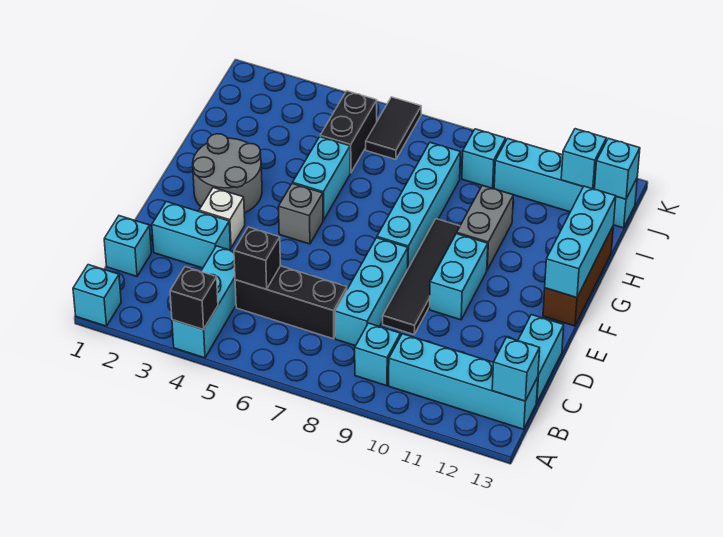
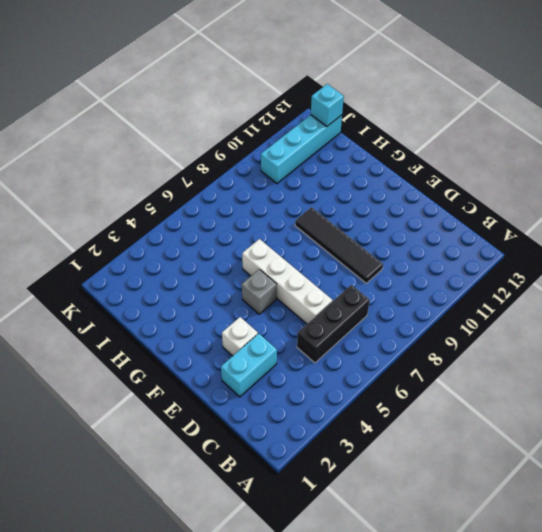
white 1x4 brick [242,239,333,324] -> none
none -> cyan 1x1 brick [73,265,121,326]
none -> cyan 1x3 brick [172,246,236,358]
none -> cyan 1x1 brick [355,323,400,386]

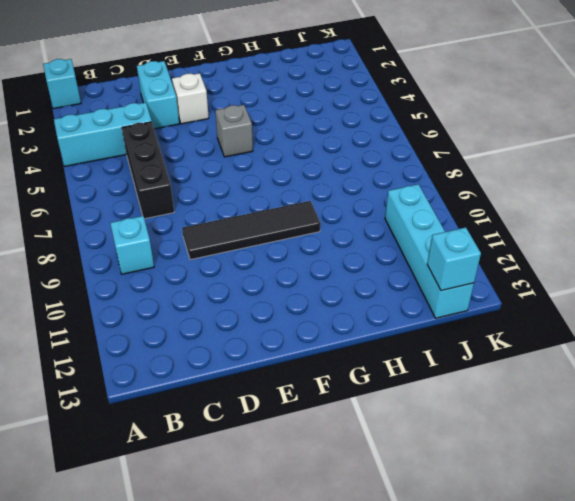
none -> cyan 1x4 brick [389,334,538,429]
none -> cyan 1x1 brick [104,216,151,276]
none -> cyan 1x3 brick [335,238,408,346]

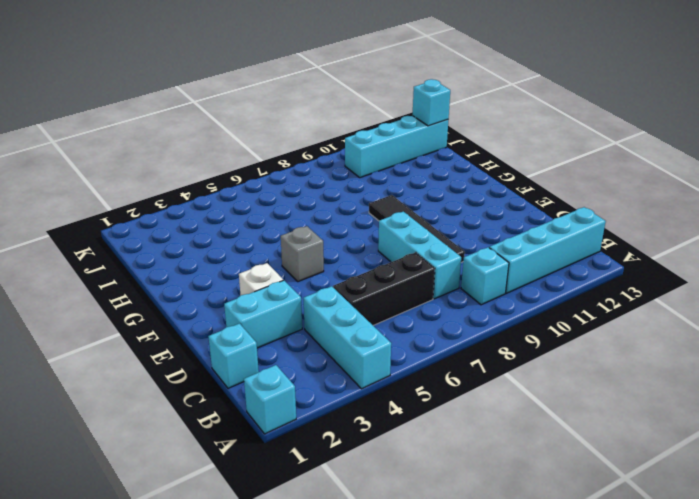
none -> cyan 1x2 brick [518,315,564,403]
none -> cyan 1x2 brick [429,234,488,320]
none -> grey 2x2 round brick [193,134,262,213]

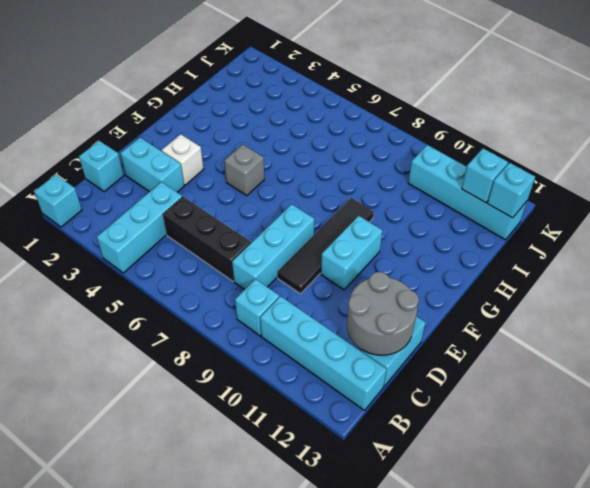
grey 2x2 round brick [347,272,419,355] -> grey 2x2 round brick moved to [193,134,262,213]
none -> cyan 1x4 brick [377,143,461,268]
none -> brown 1x3 brick [543,227,613,326]
none -> cyan 1x2 brick [293,137,350,220]

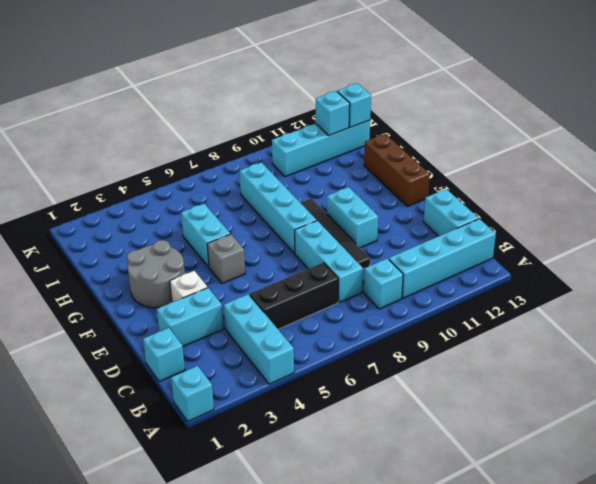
none -> grey 1x2 brick [457,186,513,270]
none -> black 1x2 brick [320,91,377,173]
none -> black 1x2 tile [366,97,421,159]

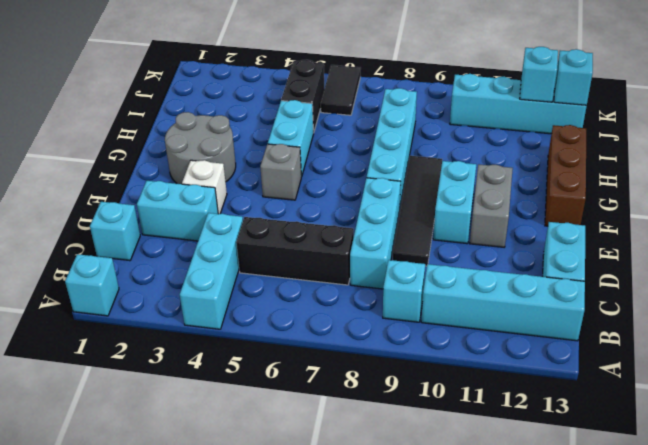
grey 1x2 brick [470,164,513,247] -> grey 1x2 brick moved to [457,186,513,270]
none -> cyan 1x1 brick [462,129,506,188]
none -> black 1x1 brick [170,267,218,330]
none -> cyan 1x1 brick [492,337,540,401]

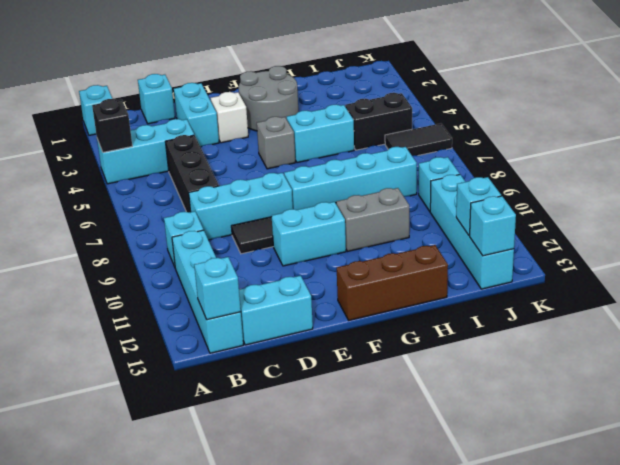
none -> black 1x1 brick [234,227,280,289]
none -> cyan 1x3 brick [545,186,616,298]

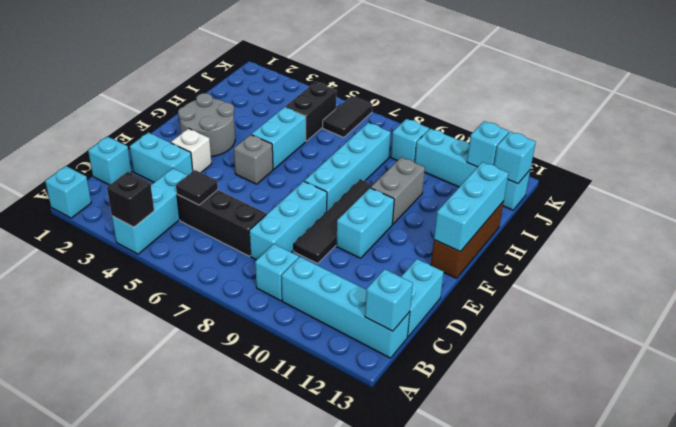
black 1x1 tile [176,170,218,205] -> black 1x1 brick [234,227,280,289]

